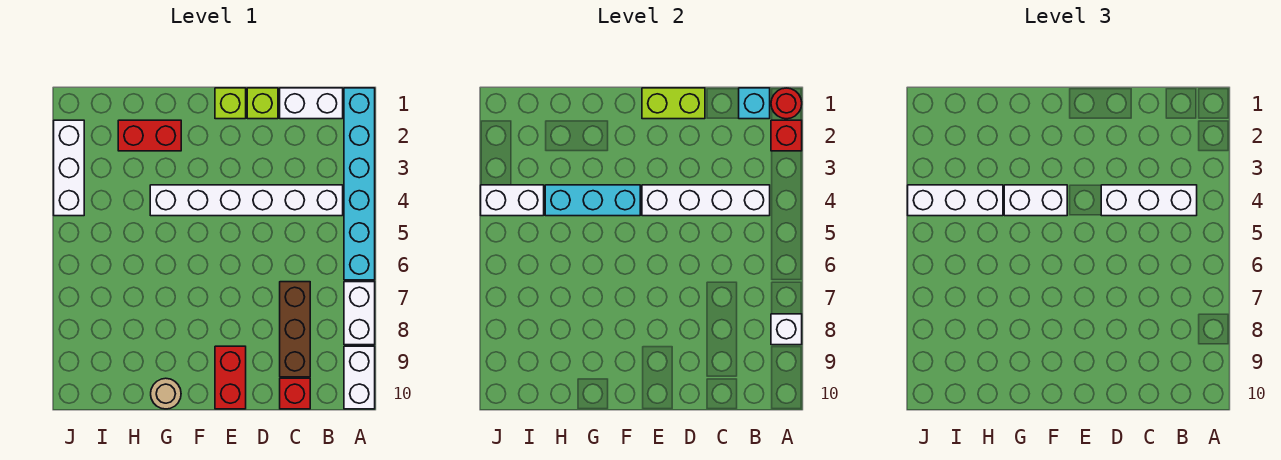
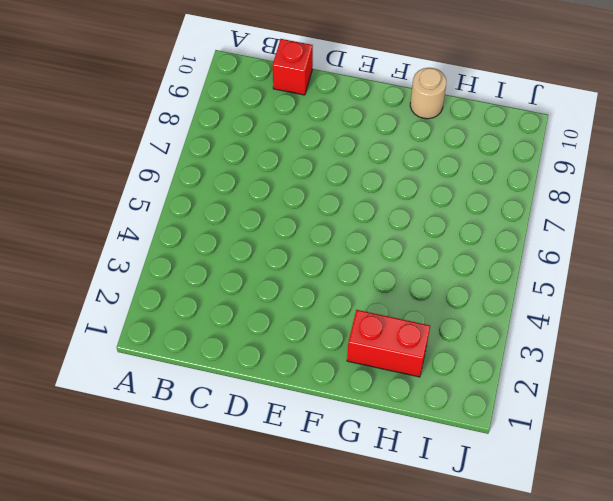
none -> cyan 1x6 brick [344,88,375,280]
none -> white 1x2 brick [344,282,375,345]
none -> white 1x2 brick [344,346,375,409]

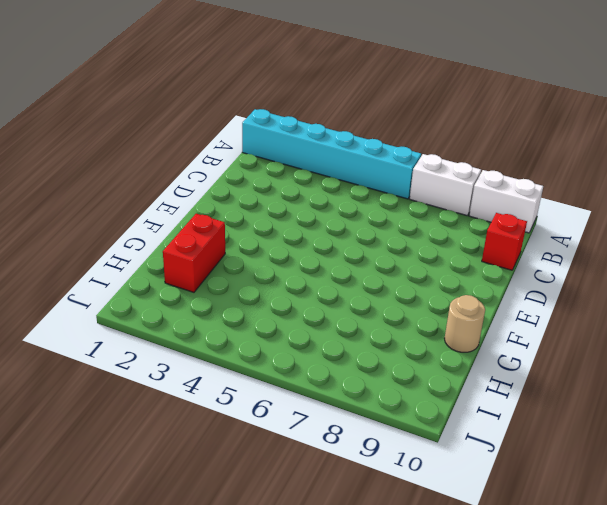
none -> white 1x2 brick [280,88,343,119]
none -> white 1x6 brick [150,185,343,216]
none -> brown 1x3 brick [280,282,310,377]

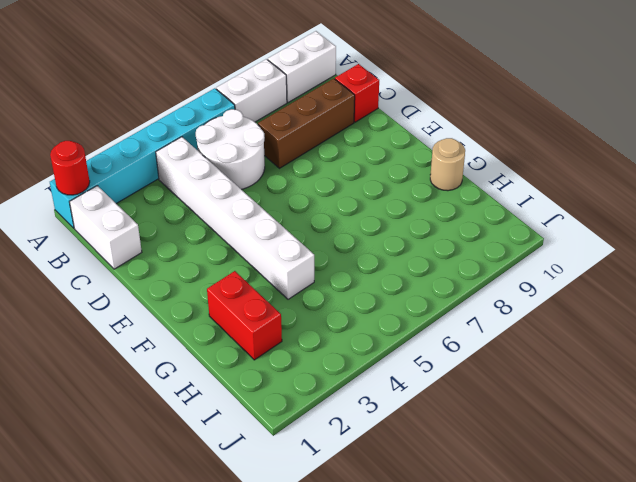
white 2x2 round brick [196,109,265,189] -> none
none -> lime 1x1 brick [247,88,278,119]
none -> lime 1x1 brick [215,88,246,119]
none -> red 1x2 brick [215,346,246,409]

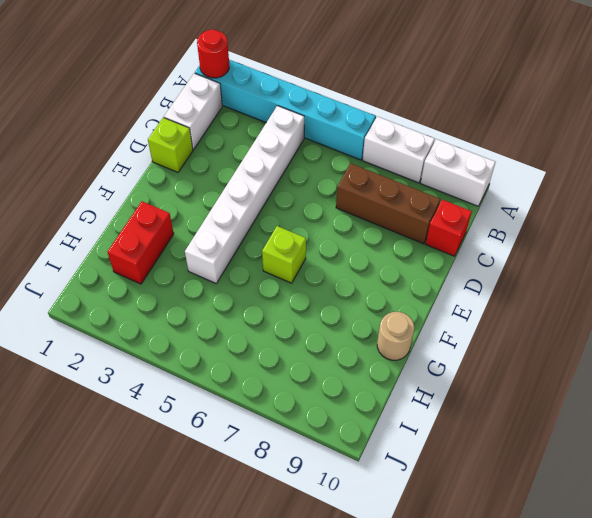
lime 1x1 brick [262,226,306,283] -> lime 1x1 brick moved to [215,88,246,119]
none -> red 1x2 brick [215,346,246,409]
none -> white 1x3 brick [54,120,84,216]
none -> red 1x1 brick [771,120,802,151]

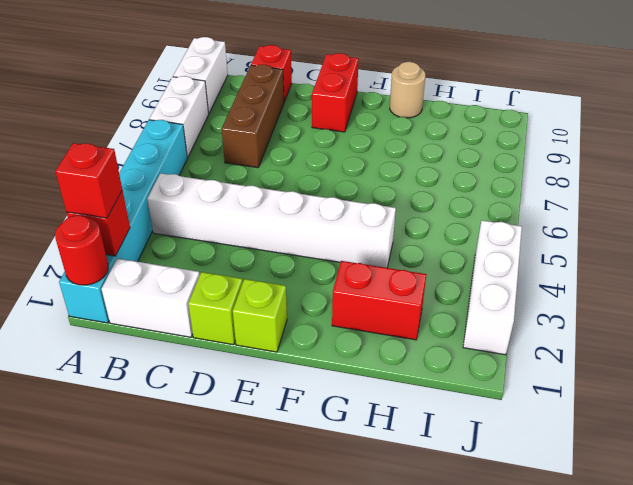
red 1x1 brick [55,143,122,218] -> none
none -> white 1x1 brick [771,314,802,345]
none -> cyan 1x1 brick [739,88,770,119]
none -> white 1x4 brick [642,185,770,216]

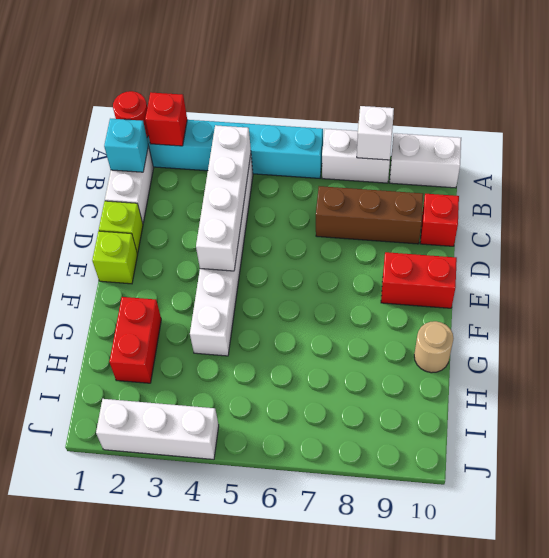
none -> lime 1x2 brick [642,88,705,119]
none -> cyan 1x3 brick [545,185,640,216]
none -> white 1x2 brick [481,185,544,216]

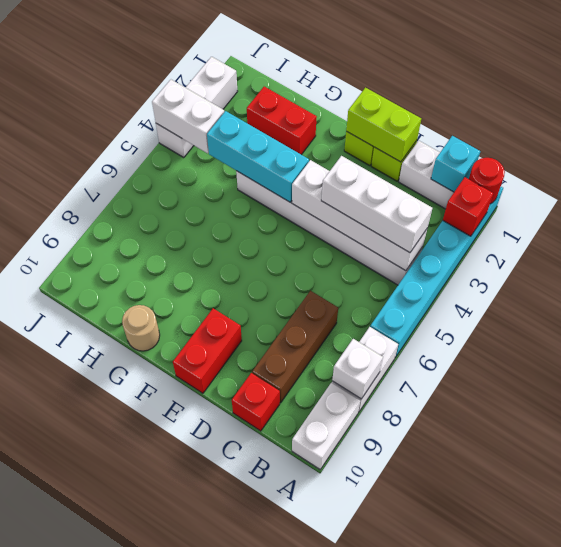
none -> white 1x2 brick [1004,185,1067,216]
none -> white 1x3 brick [908,185,1003,216]

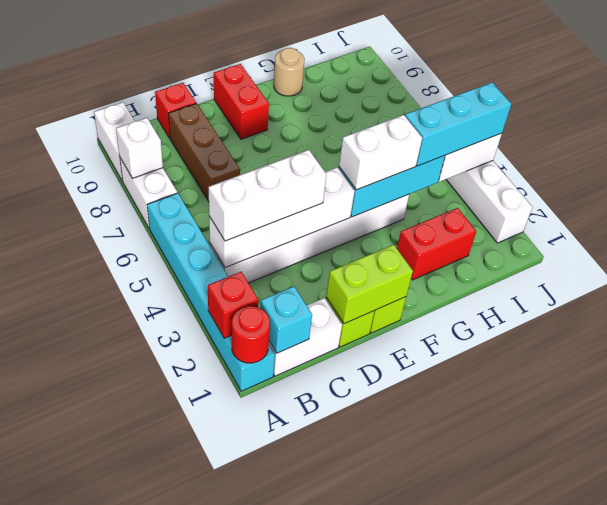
cyan 1x3 brick [405,82,511,166] -> white 1x3 brick [908,185,1003,216]

